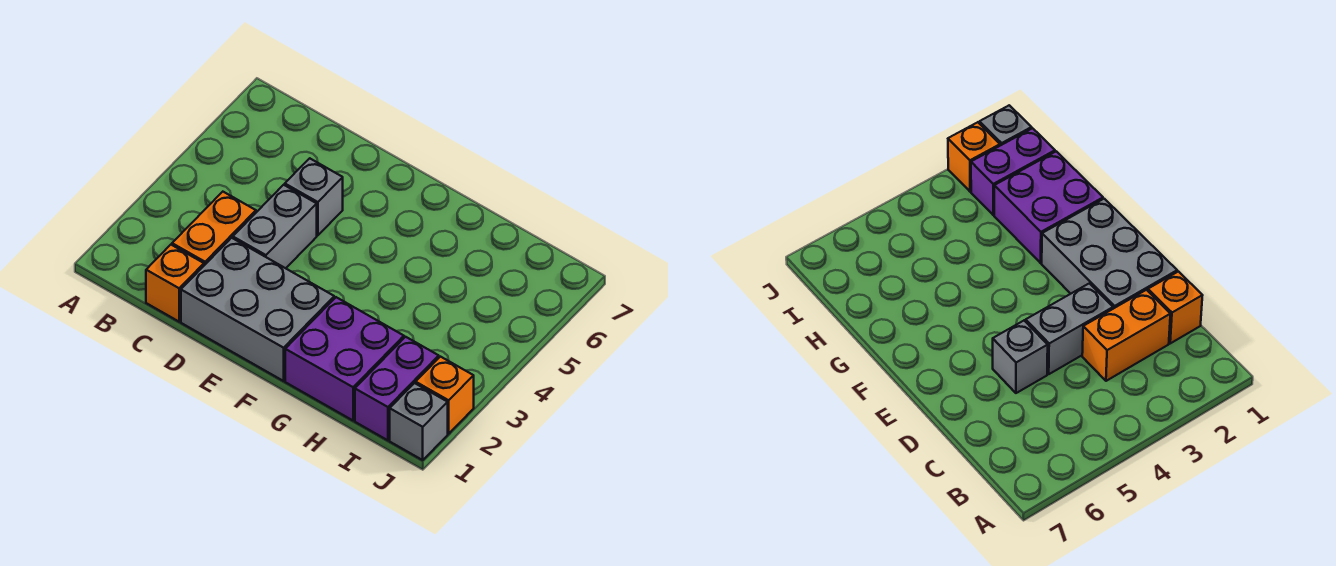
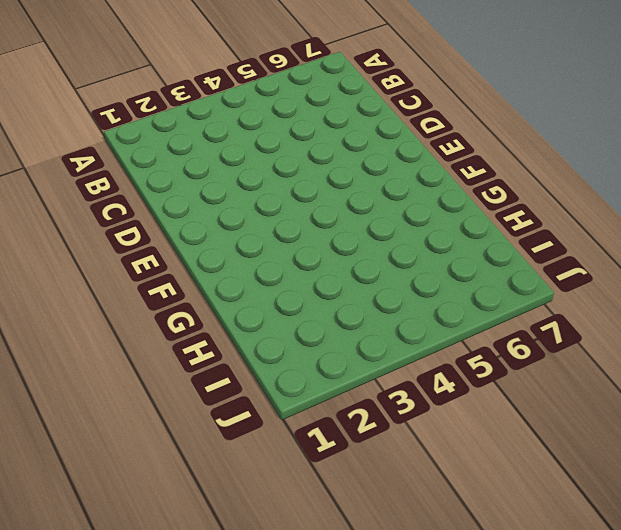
none -> orange 1x1 brick [146,245,204,322]
none -> orange 1x2 brick [172,192,256,265]

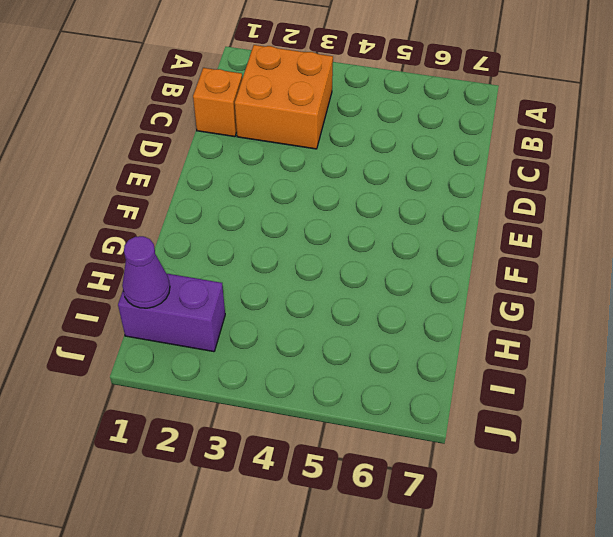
orange 2x2 brick [235,45,333,149] -> orange 1x2 brick [172,192,256,265]
purple 1x1 cone [122,236,170,308] -> none
none -> grey 2x3 brick [181,238,334,381]
none -> grey 1x2 brick [233,185,317,268]

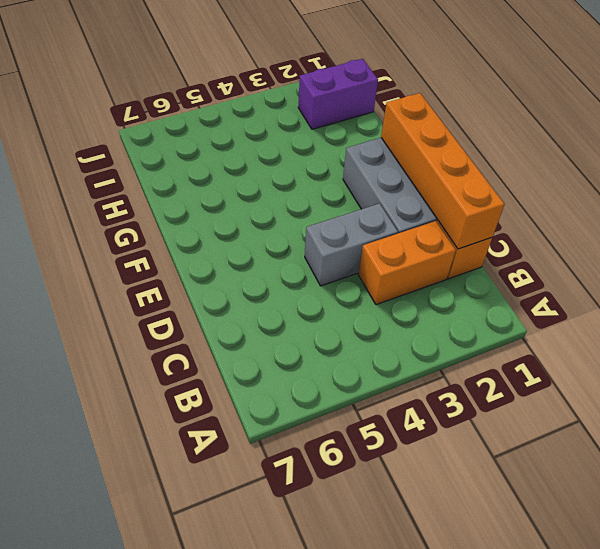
orange 1x4 brick [381,93,505,249] -> none
none -> grey 1x1 brick [285,158,343,235]
none -> purple 2x2 brick [285,297,404,420]

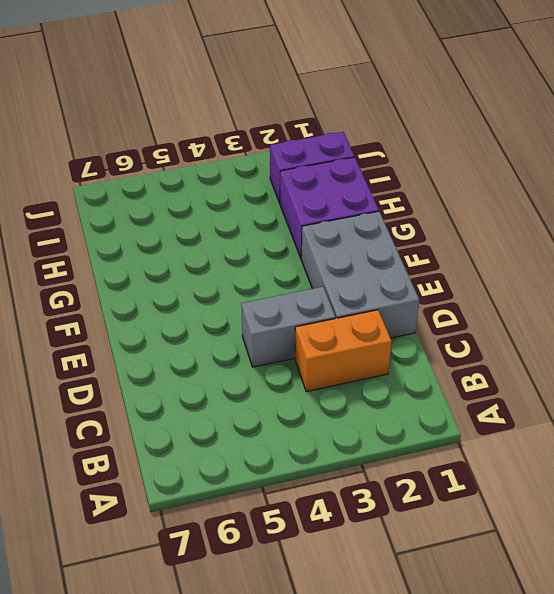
none -> orange 1x1 brick [146,245,204,322]
none -> grey 1x1 brick [285,158,343,235]

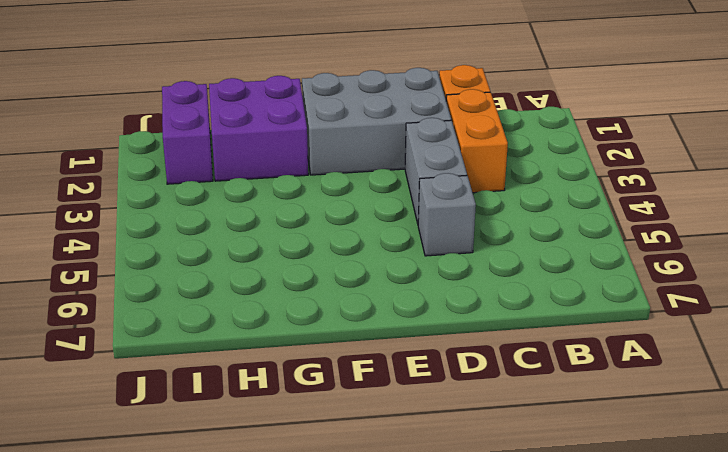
none -> grey 1x1 brick [390,383,448,460]
none -> orange 1x1 brick [416,357,474,434]

